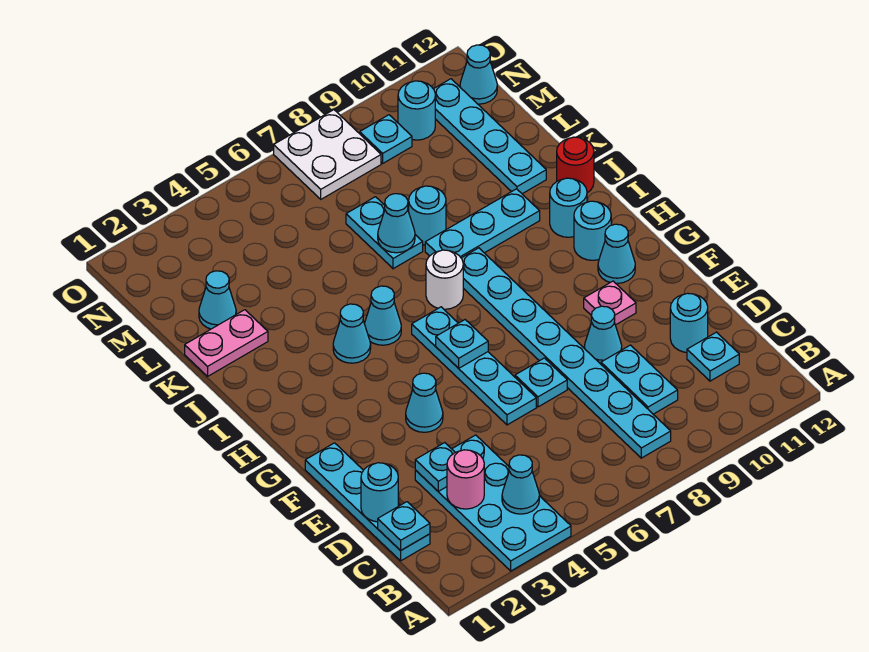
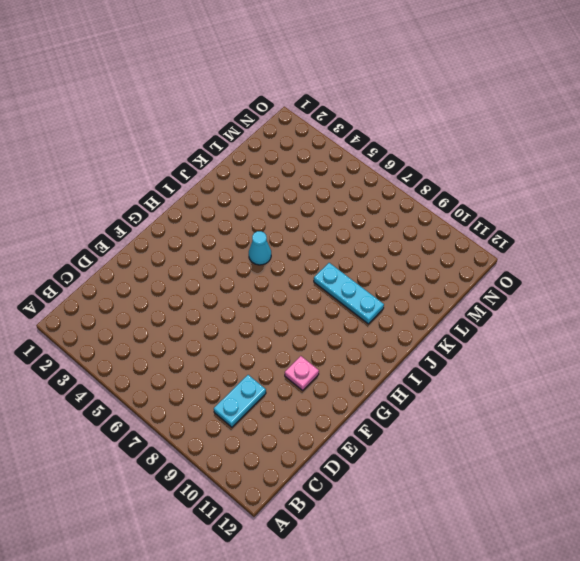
none -> cyan 2x4 plate [415,435,571,571]
none -> cyan 1x8 plate [461,248,671,458]
none -> cyan 1x4 plate [305,443,430,561]
none -> cyan 1x1 plate [687,332,739,381]

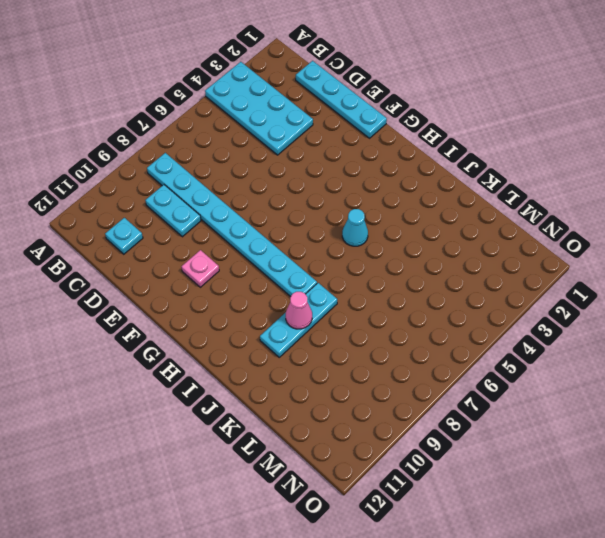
pink 1x1 cone [286,292,312,329] -> none
none -> cyan 1x1 round brick [670,293,708,352]
none -> cyan 1x4 plate [412,307,536,425]
none -> cyan 1x1 plate [515,358,567,407]
none -> cyan 1x1 cone [584,306,622,364]

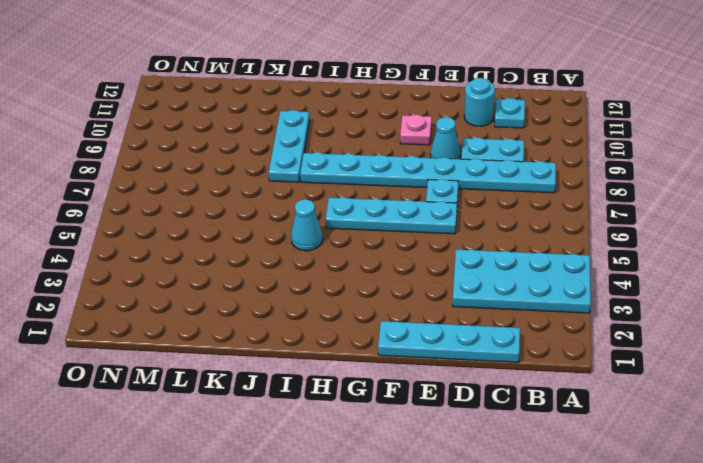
none -> cyan 1x1 cone [406,373,443,432]
none -> cyan 1x1 cone [598,224,635,283]
none -> cyan 1x1 round brick [574,201,611,260]
none -> cyan 1x1 cone [333,304,371,363]

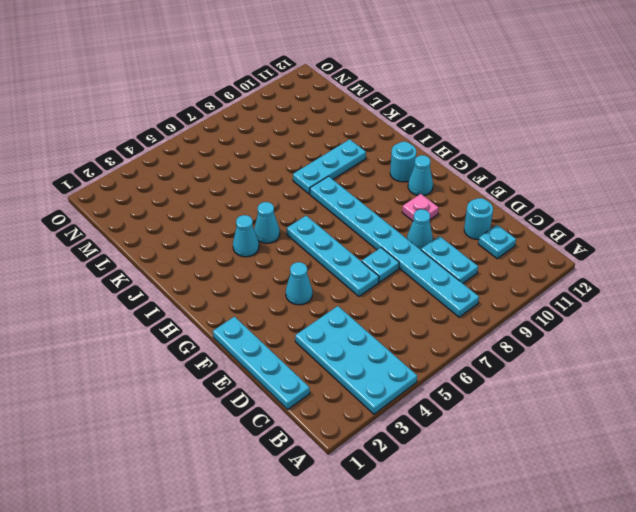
none -> white 1x1 round brick [426,250,463,309]
none -> cyan 1x1 round brick [550,178,587,237]
none -> red 1x1 round brick [557,137,594,193]
none -> pink 1x2 plate [185,310,268,376]

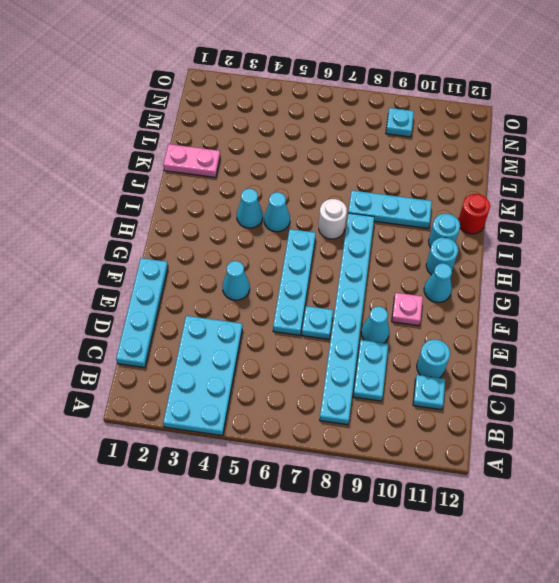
none -> cyan 1x2 plate [346,197,423,269]
none -> cyan 1x1 round brick [409,186,446,245]
none -> cyan 1x4 plate [434,79,546,194]
none -> cyan 1x1 cone [199,271,236,329]

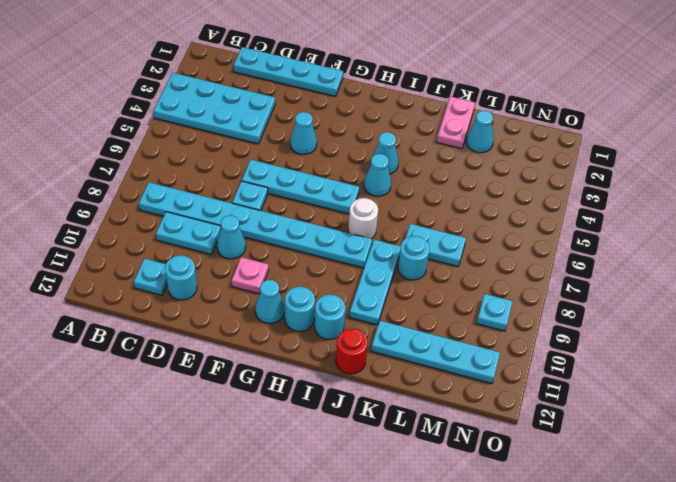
none -> white 2x2 plate [274,110,381,199]
none -> cyan 1x1 round brick [398,81,435,140]
none -> cyan 1x1 cone [460,45,497,104]
none -> cyan 1x1 cone [502,455,539,514]

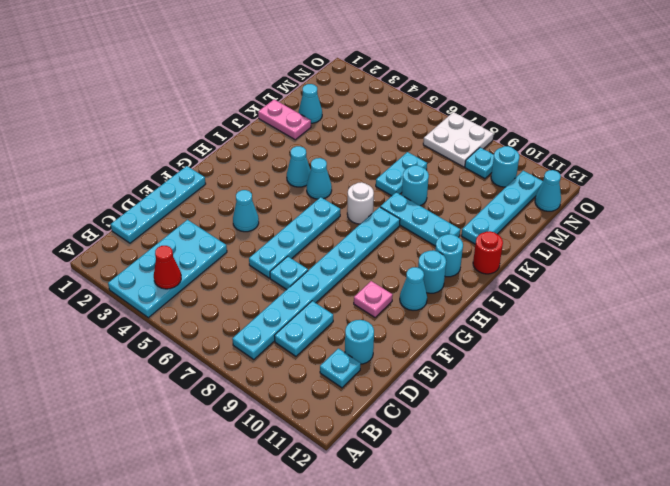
red 1x1 cone [154,246,181,289] -> cyan 1x1 cone [502,455,539,514]
none -> cyan 1x1 cone [584,306,622,364]
none -> cyan 1x1 plate [378,502,430,551]
none -> pink 1x1 round brick [447,450,484,509]
none -> cyan 1x1 round brick [361,463,398,522]

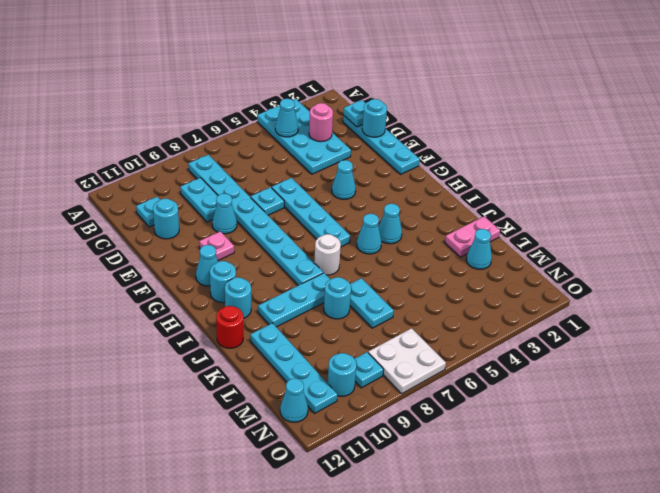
none -> cyan 1x1 plate [415,443,455,491]
none -> cyan 1x1 plate [436,320,488,368]
none -> cyan 1x1 cone [378,194,415,253]

